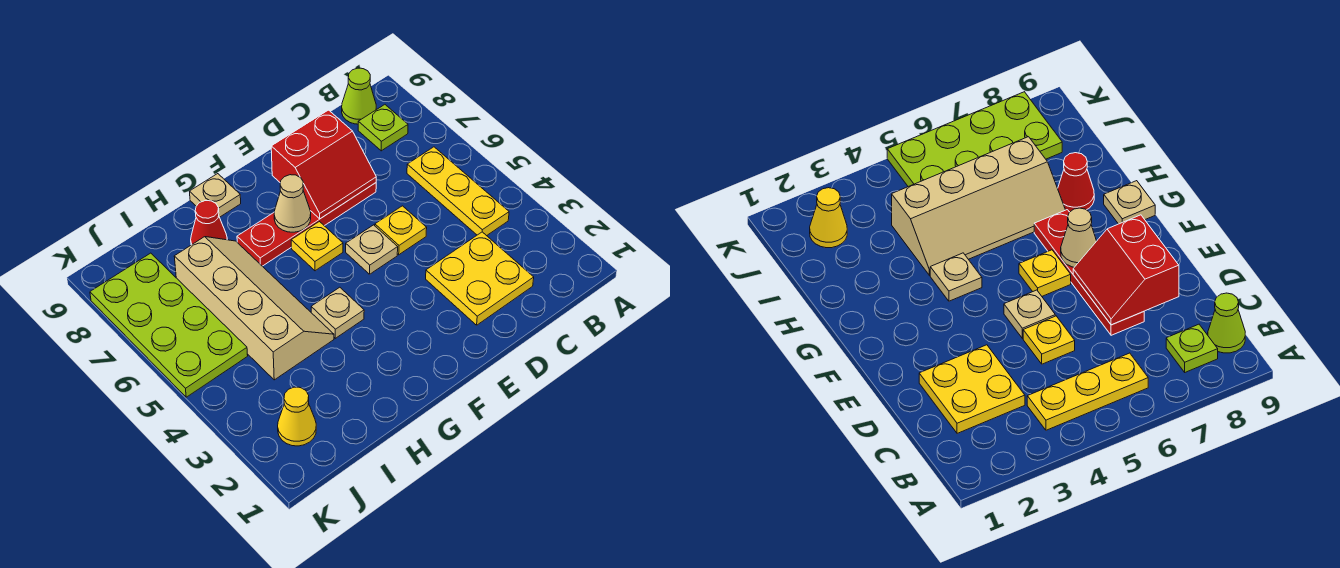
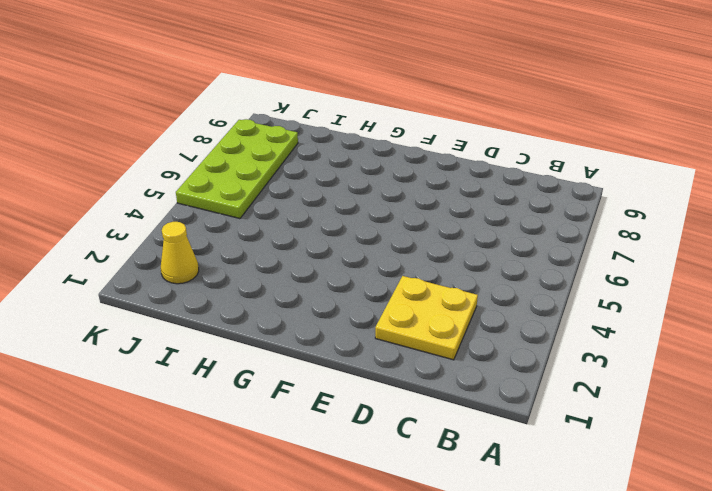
none -> yellow 1x3 plate [407,147,509,236]
none -> lime 1x1 plate [358,105,408,151]
none -> lime 1x1 cone [342,68,376,124]

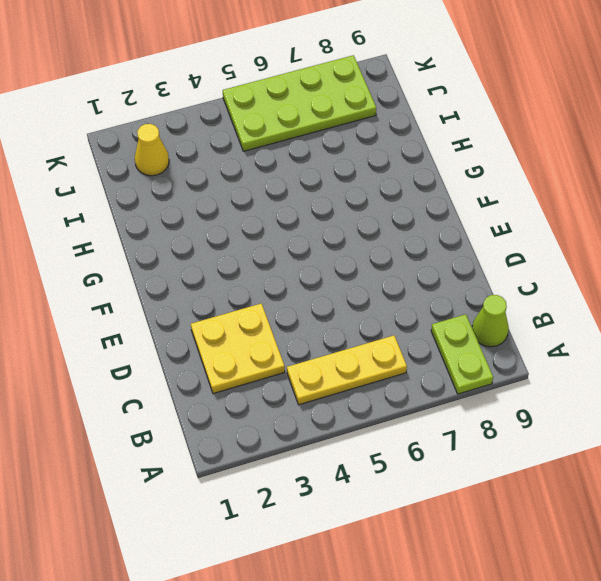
lime 1x2 plate [431,314,493,394] -> lime 1x1 plate [358,105,408,151]
none -> yellow 1x1 plate [375,206,427,255]
none -> red 1x4 plate [237,183,376,266]
none -> tan 1x1 plate [346,225,398,274]

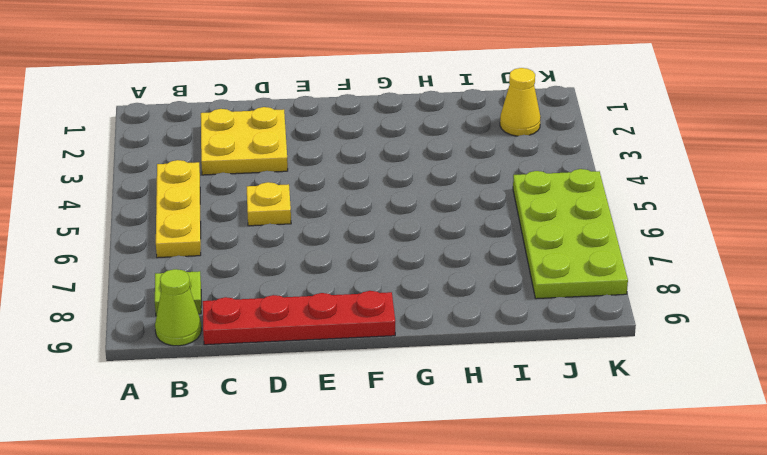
red 1x4 plate [203,291,395,345] -> red 1x4 plate moved to [237,183,376,266]
none -> tan 1x1 plate [346,225,398,274]
none -> yellow 1x1 plate [291,222,343,271]
none -> tan 1x1 plate [311,287,364,338]

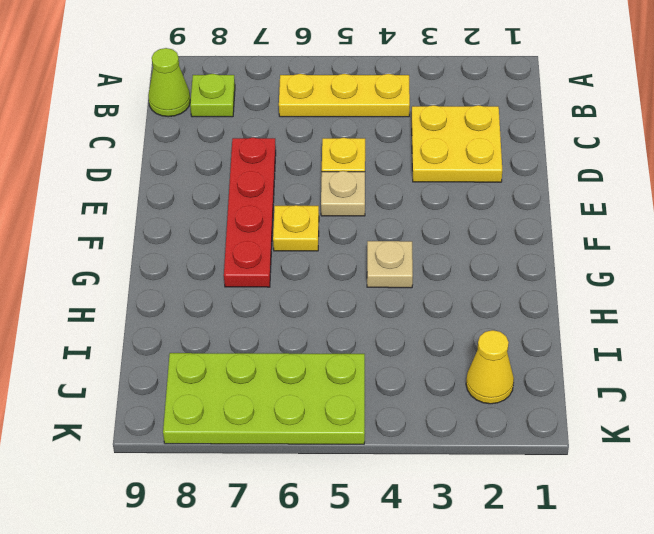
none -> tan 1x1 plate [190,174,241,217]
none -> tan 2x4 slope [174,237,334,380]
none -> red 1x1 cone [191,201,227,245]

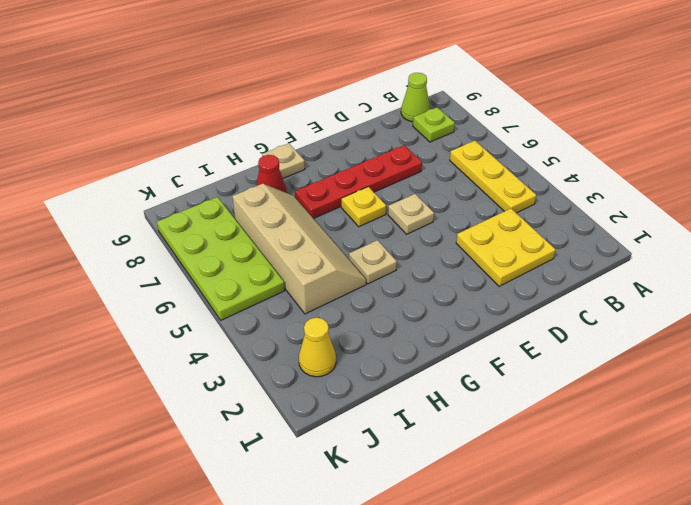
none -> yellow 1x1 plate [375,206,427,255]
none -> red 2x2 slope [271,110,376,219]
none -> tan 1x1 cone [274,175,311,232]

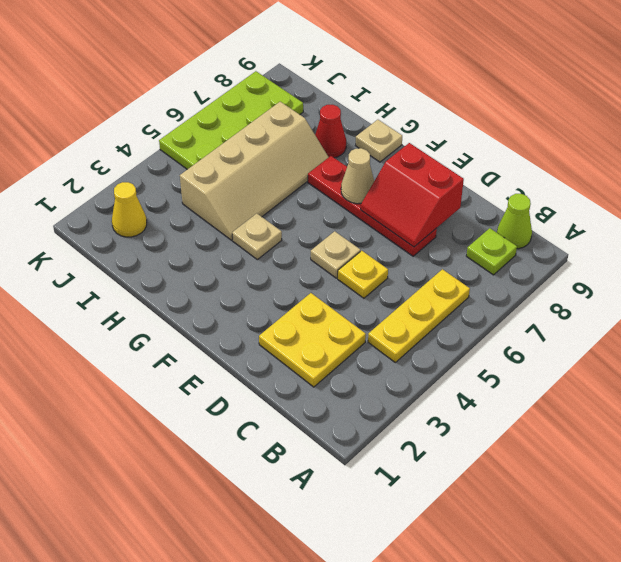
none -> yellow 1x1 plate [291,222,343,271]

